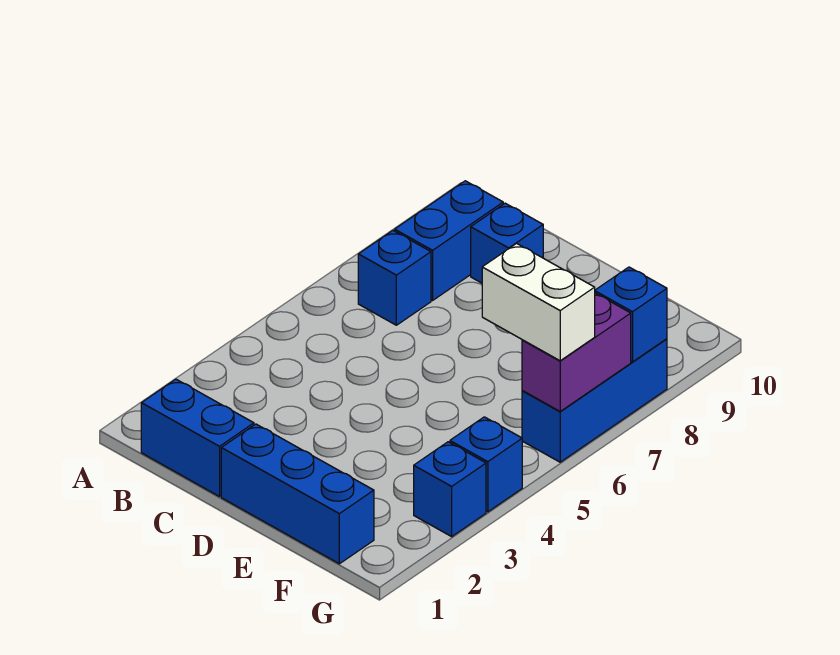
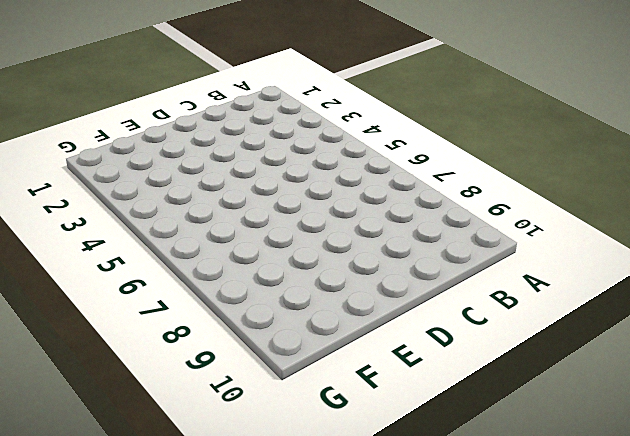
none -> blue 1x2 brick [141,379,254,497]
none -> blue 1x1 brick [358,231,431,325]

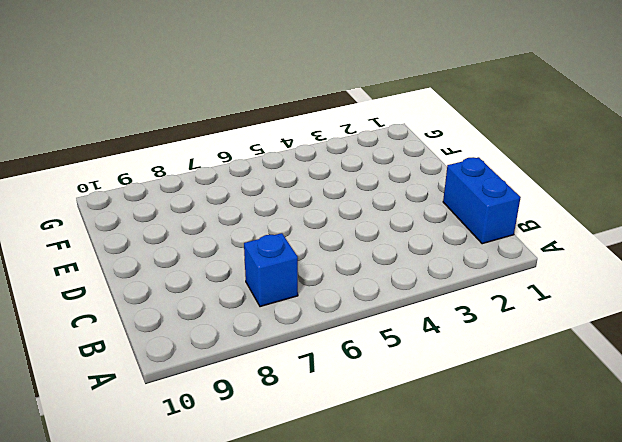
none -> blue 1x2 brick [395,181,503,300]
none -> blue 1x1 brick [471,203,543,283]

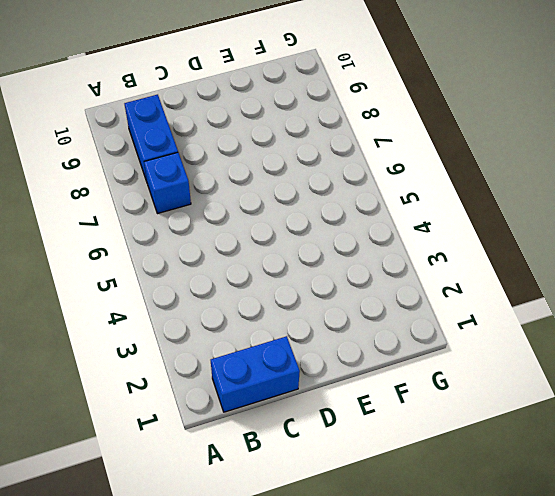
none -> blue 1x1 brick [471,203,543,283]
none -> blue 1x3 brick [221,424,374,564]

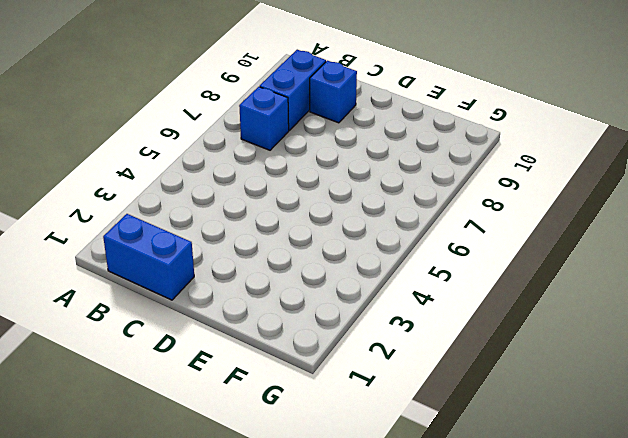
none -> blue 1x3 brick [221,424,374,564]
none -> blue 1x1 brick [414,442,486,537]

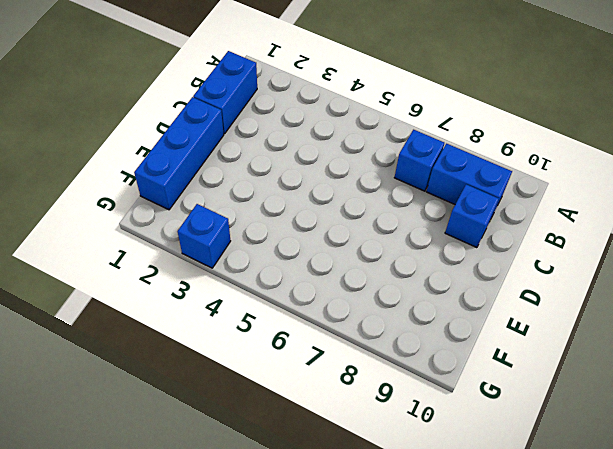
none -> blue 1x1 brick [450,417,522,512]
none -> blue 1x3 brick [522,339,667,462]

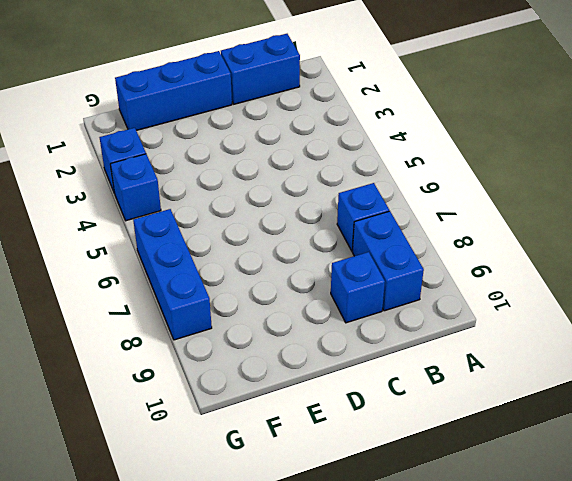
none -> purple 1x2 brick [522,293,631,412]
none -> blue 1x1 brick [595,267,667,362]

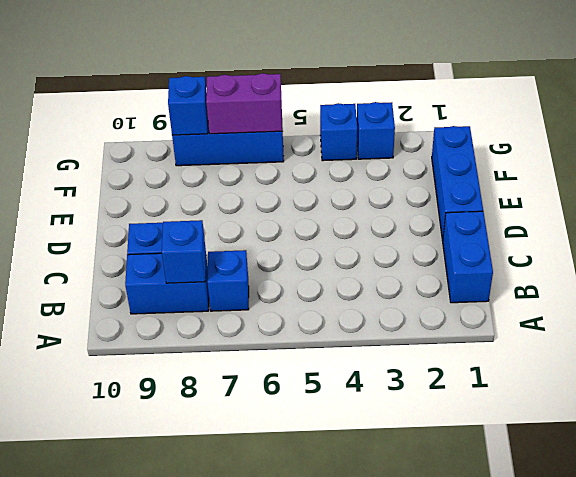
blue 1x1 brick [162,220,206,283] -> none
none -> white 1x2 brick [482,243,595,361]

